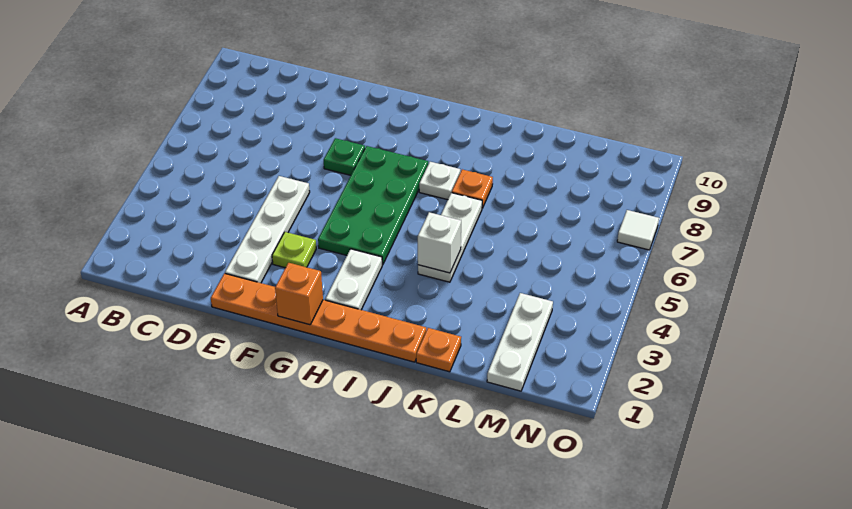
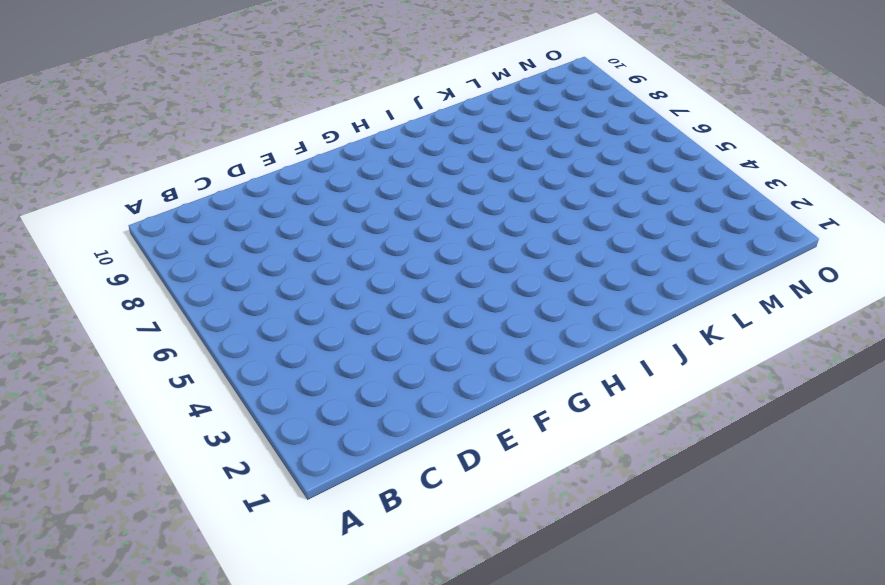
none -> orange 1x6 plate [211,273,426,362]
none -> white 1x4 plate [225,176,310,283]
none -> lime 1x1 plate [272,232,316,268]

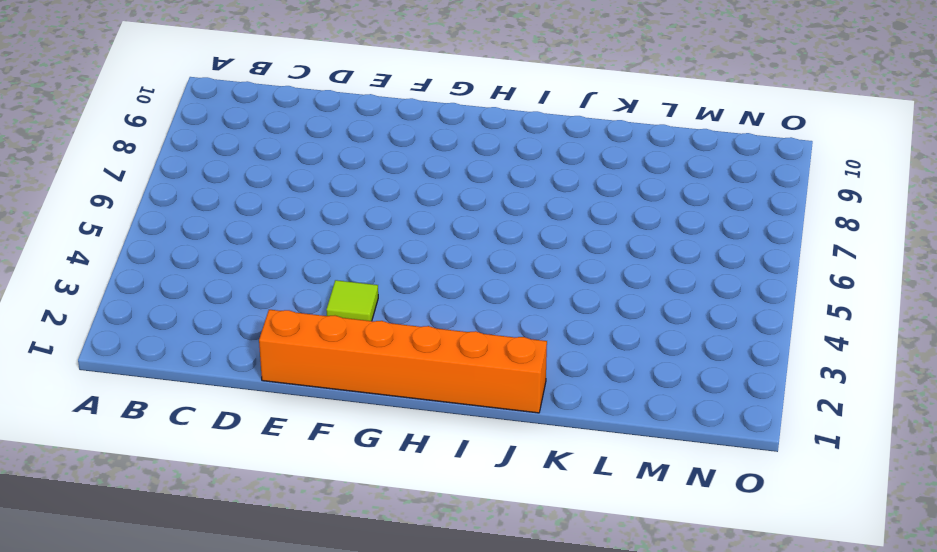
orange 1x6 brick [259,310,547,413] -> orange 1x6 plate [211,273,426,362]
lime 1x1 tile [326,280,378,321] -> lime 1x1 plate [272,232,316,268]
none -> white 1x4 plate [225,176,310,283]
none -> green 1x1 plate [324,138,365,175]
none -> green 2x4 plate [318,146,428,265]

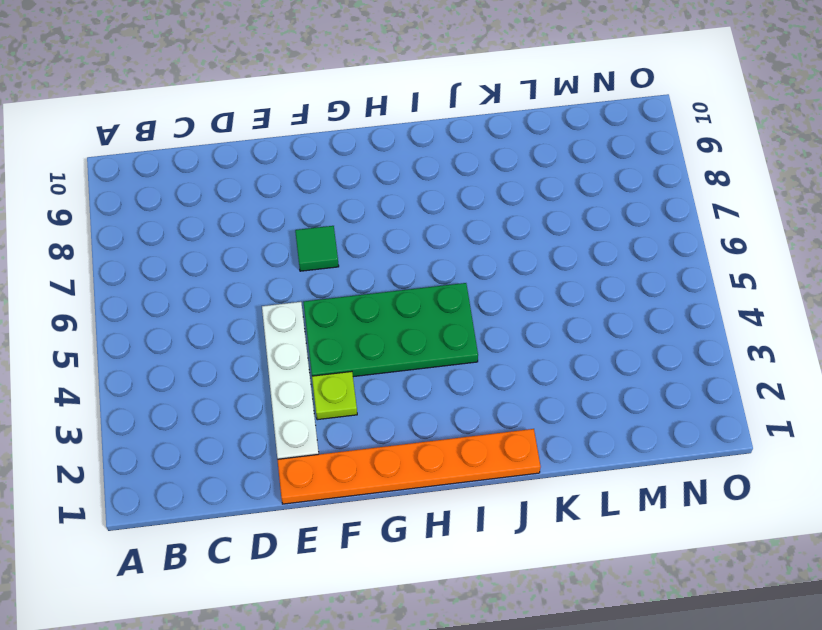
green 2x4 plate [303,283,478,377] -> green 2x4 plate turned to [318,146,428,265]
green 1x1 tile [295,226,339,271] -> green 1x1 plate [324,138,365,175]
none -> white 1x2 plate [325,249,382,310]
none -> white 1x1 plate [419,162,460,200]
none -> white 1x3 plate [418,193,482,282]

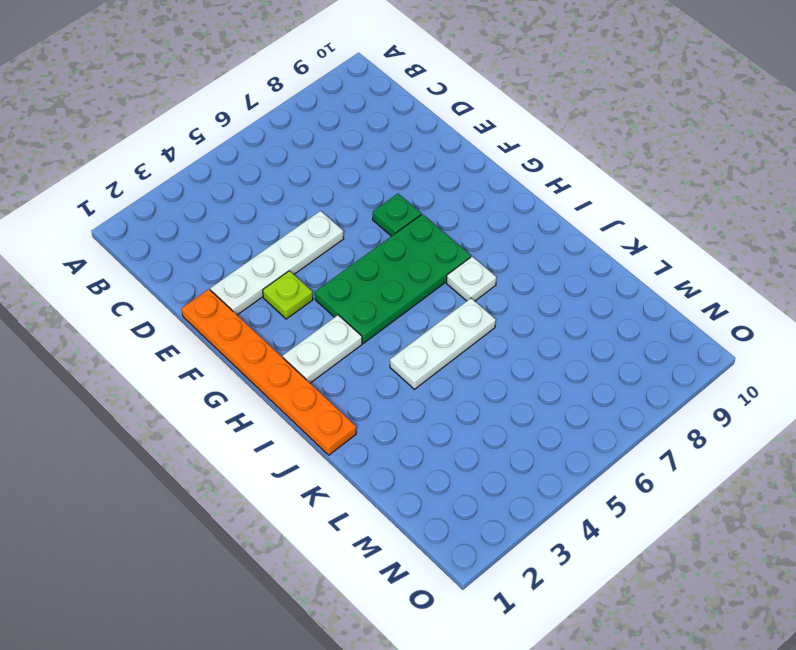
none -> orange 1x1 plate [452,169,493,208]
none -> orange 1x1 plate [416,328,461,372]
none -> white 1x3 plate [487,293,553,391]

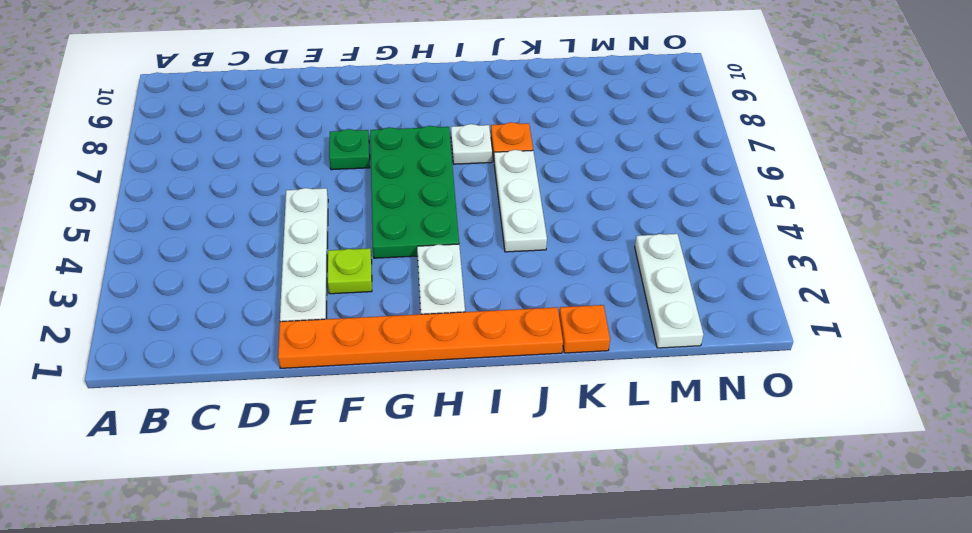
none -> white 1x1 tile [617,210,659,250]
none -> orange 1x1 brick [275,263,323,325]
none -> white 1x1 brick [418,212,461,273]

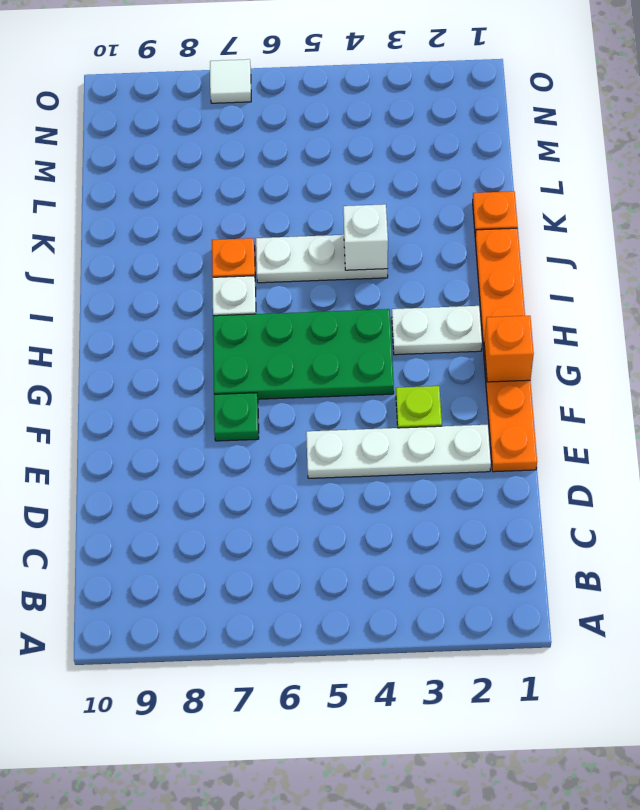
none -> white 1x3 plate [487,293,553,391]

